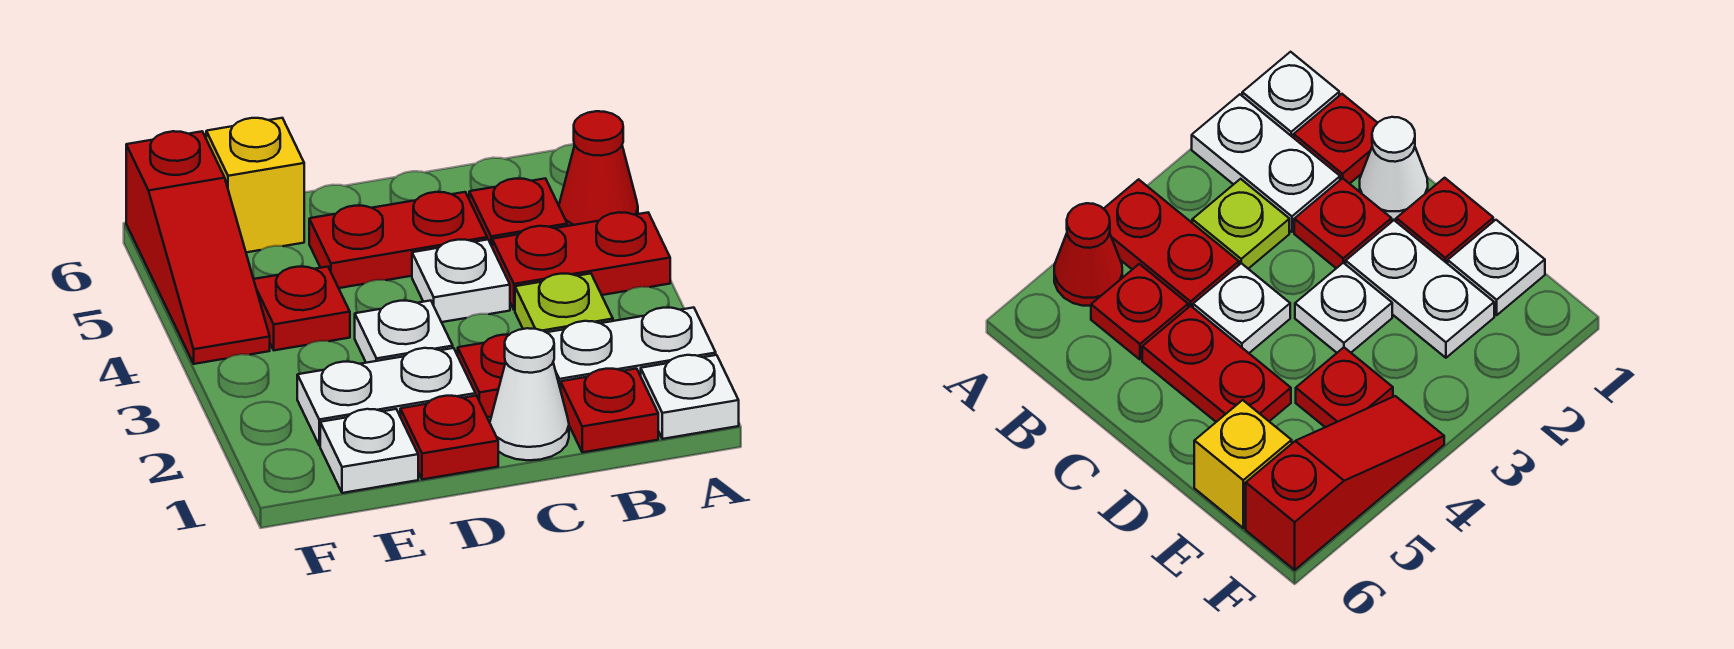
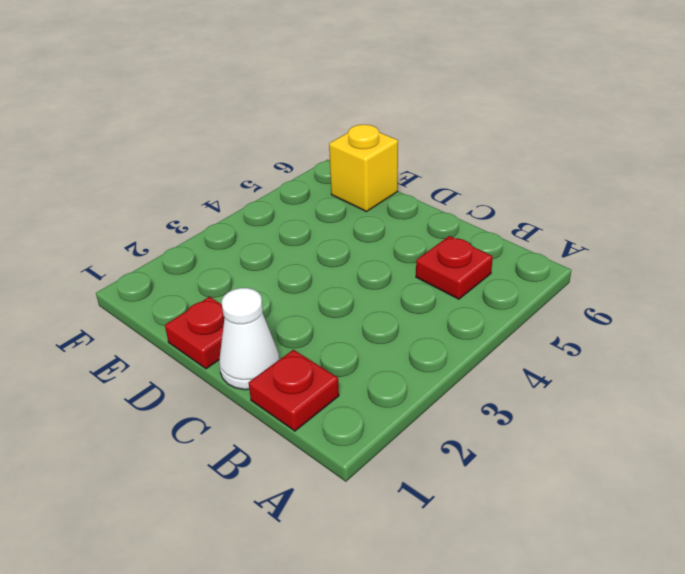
none -> white 1x1 plate [641,355,739,439]
none -> white 1x2 plate [546,307,716,390]
none -> red 1x2 plate [492,212,670,310]

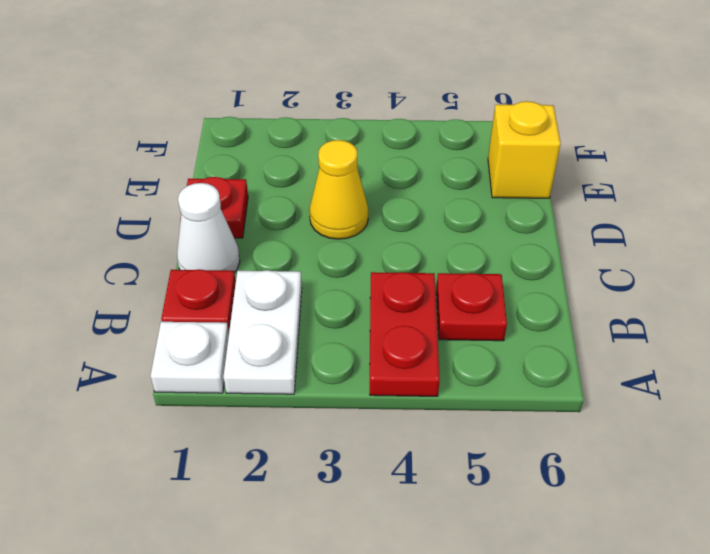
yellow 1x1 cone [309,140,368,239] -> white 1x1 plate [355,301,453,363]
none -> red 1x1 cone [559,111,638,226]
none -> lime 1x1 plate [515,274,613,332]
none -> red 1x1 plate [458,335,508,417]

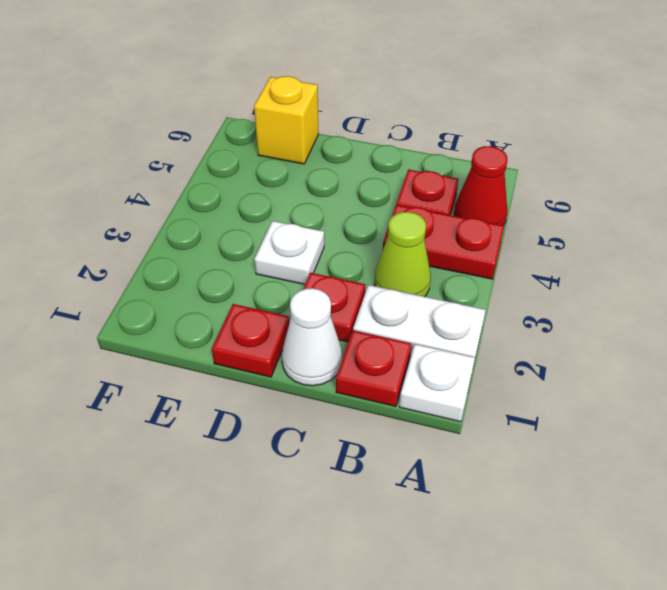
lime 1x1 cone [374,212,431,297] -> lime 1x1 plate [515,274,613,332]
none -> white 1x1 plate [412,239,510,322]
none -> red 1x2 plate [309,192,487,288]
none -> white 1x2 plate [297,348,476,445]

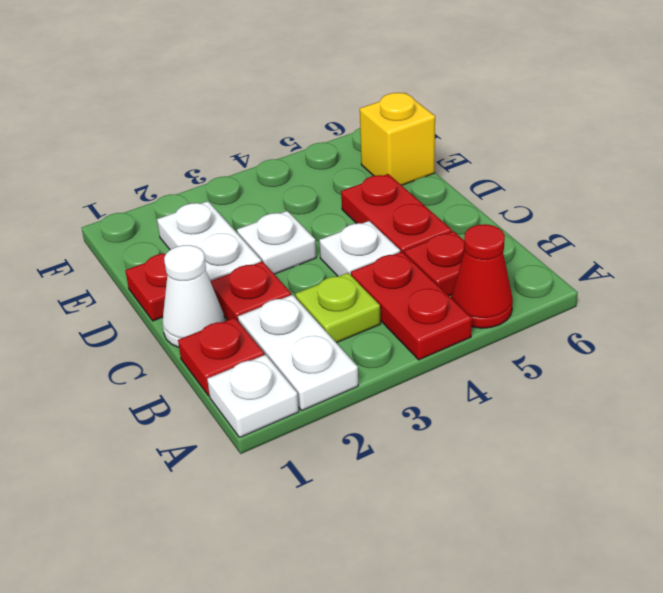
none -> white 1x1 plate [320,409,418,493]
none -> red 1x1 plate [254,267,350,350]
none -> red 1x3 slope [126,131,270,364]

